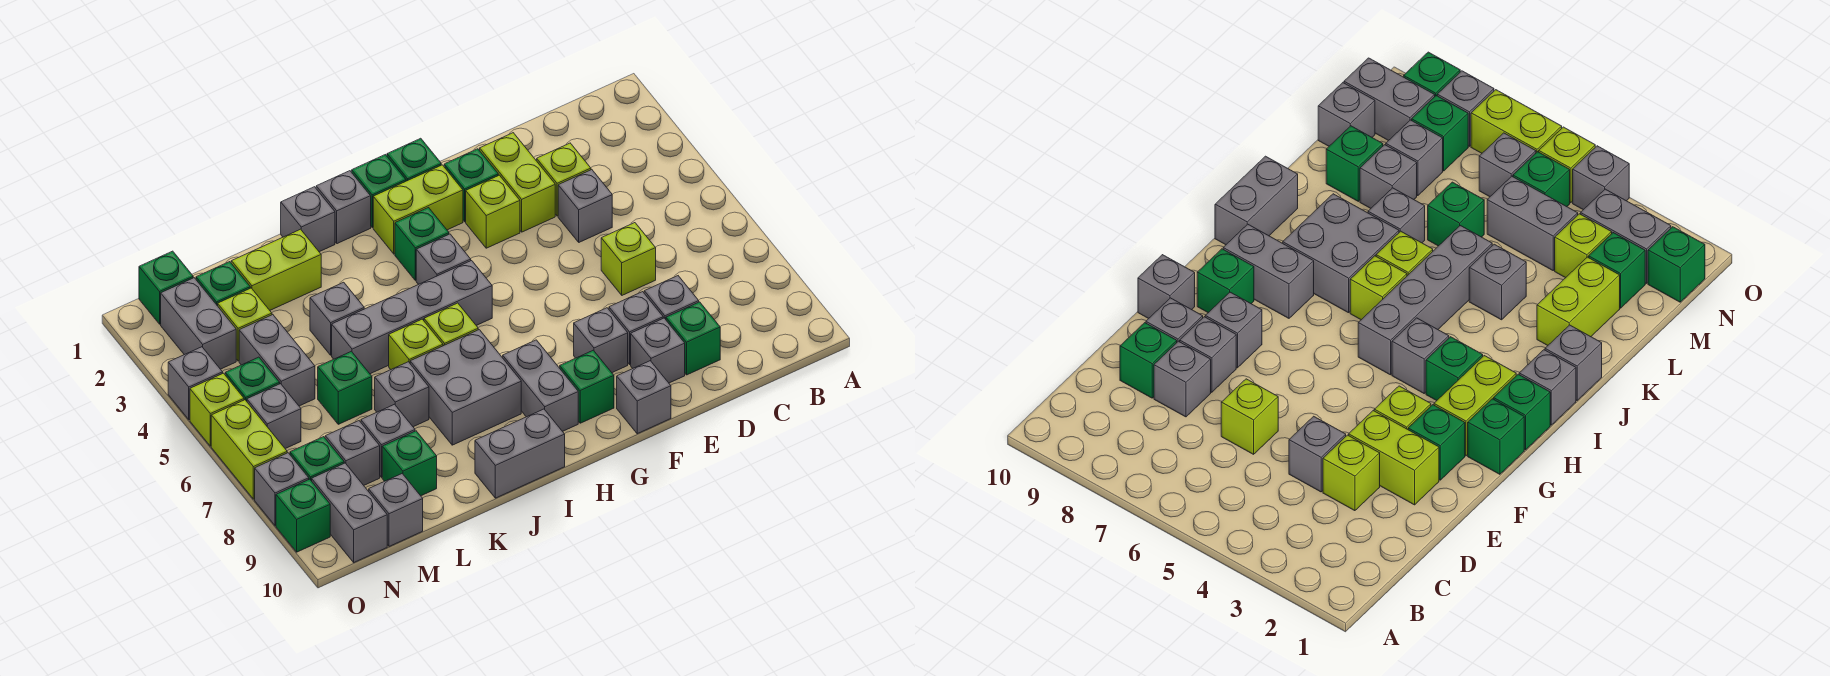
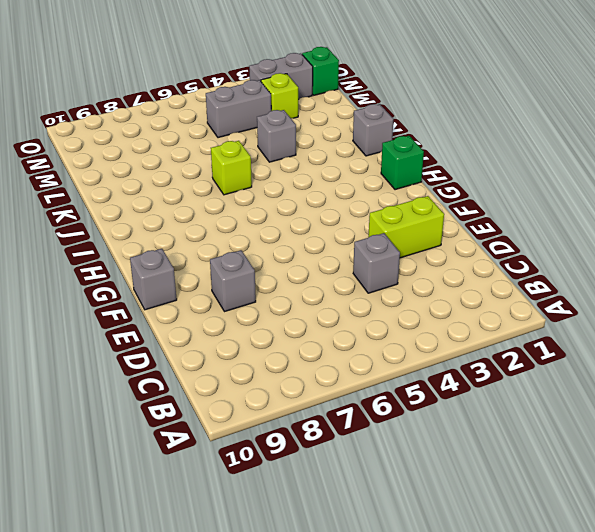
none -> lime 1x1 brick [537,143,591,216]
none -> lime 1x1 brick [601,223,656,295]
none -> grey 1x1 brick [644,276,699,319]
none -> green 1x1 brick [666,302,720,375]

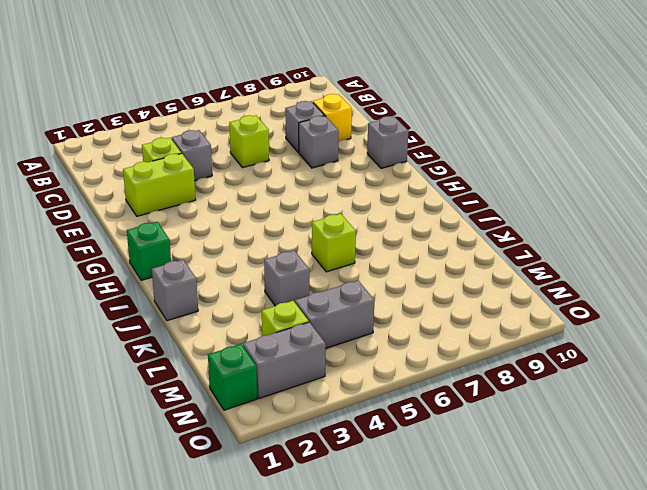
yellow 1x1 brick [313,94,352,142] -> green 1x1 brick [666,302,720,375]
none -> grey 1x1 brick [631,318,685,383]
none -> green 1x1 brick [444,149,498,222]
none -> lime 1x1 brick [466,175,520,248]
none -> grey 1x1 brick [574,308,628,373]

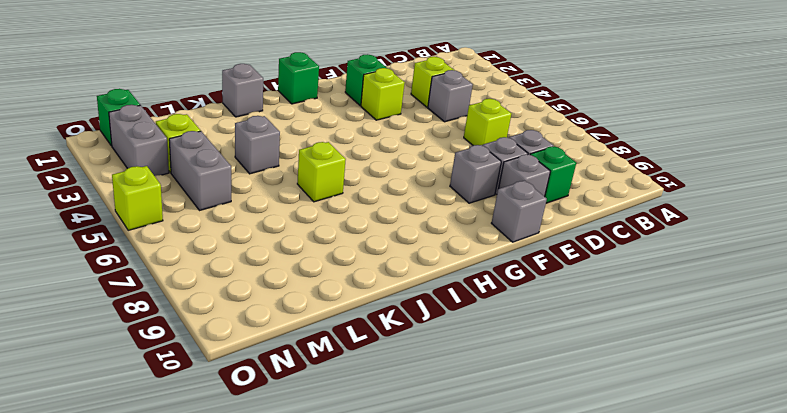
none -> lime 1x2 brick [480,133,555,232]
none -> green 1x1 brick [387,138,441,181]
none -> lime 1x2 brick [373,165,463,254]
none -> green 1x1 brick [560,350,614,423]

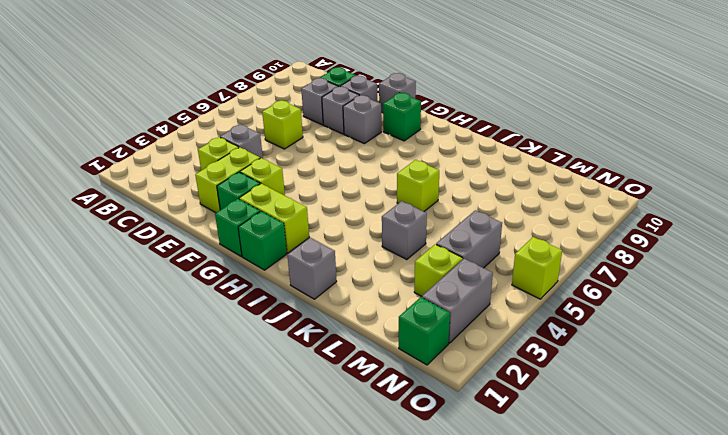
none -> green 1x1 brick [395,208,449,280]
none -> grey 1x1 brick [416,234,471,284]
none -> grey 1x4 brick [332,261,492,374]
none -> grey 1x2 brick [503,340,578,431]

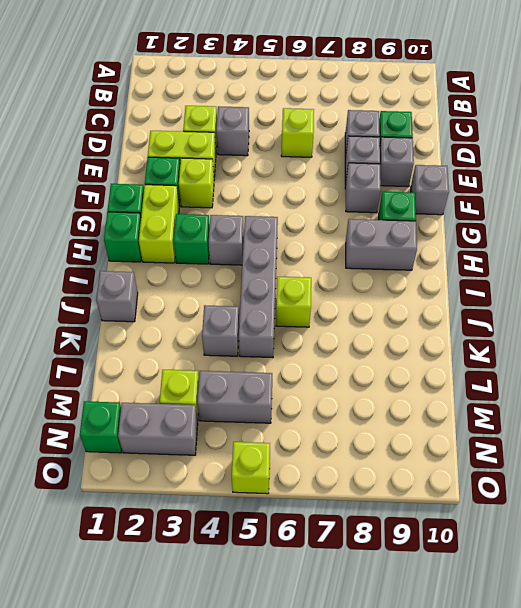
none -> grey 1x1 brick [316,171,371,244]
none -> lime 1x1 brick [424,303,478,346]
none -> grey 2x2 brick [410,330,521,445]
none -> grey 1x2 brick [475,409,565,498]

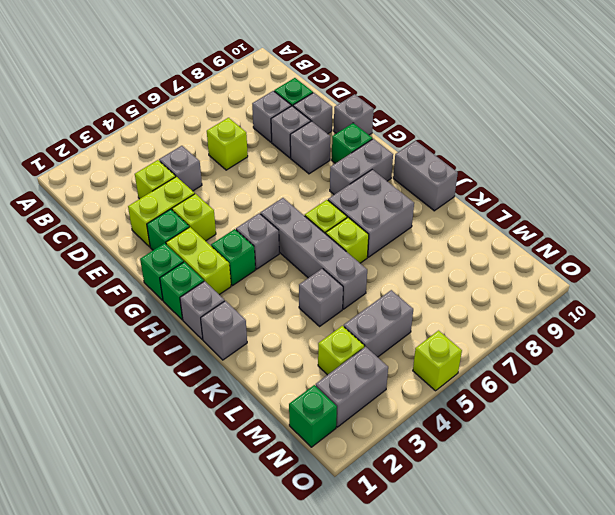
none -> lime 1x2 brick [231,229,321,310]
none -> grey 1x1 brick [375,362,429,427]
none -> green 1x1 brick [318,351,372,424]
none -> grey 1x1 brick [361,404,415,477]

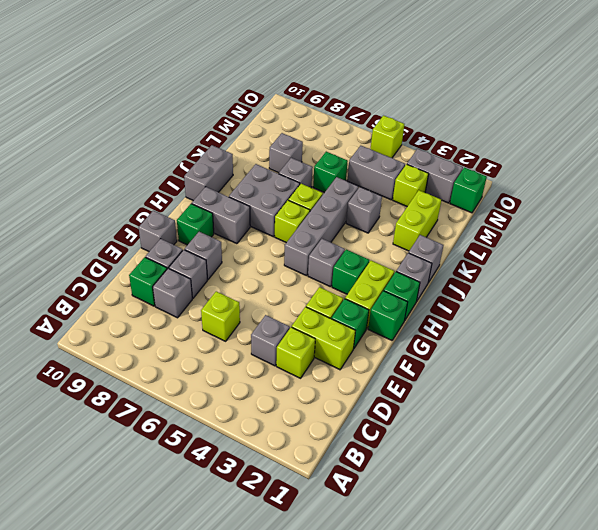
none -> green 1x1 brick [382,431,437,496]
none -> green 1x1 brick [196,262,250,306]
none -> grey 1x1 brick [325,421,380,485]
none -> grey 1x1 brick [369,474,423,546]

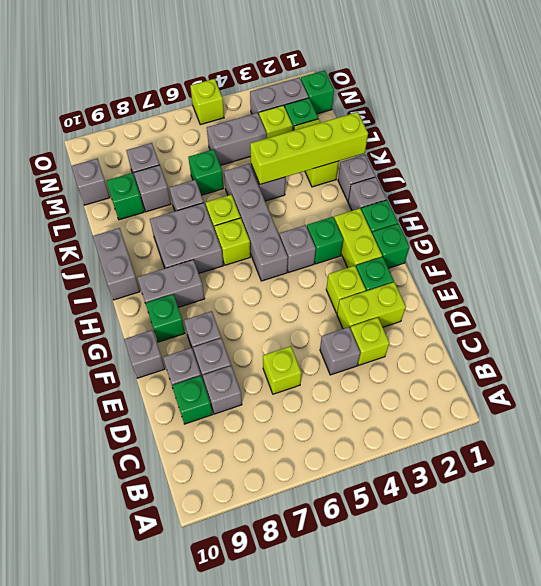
lime 1x4 brick [250,112,368,184] -> none
none -> green 1x1 brick [225,357,280,401]
none -> grey 1x1 brick [247,384,301,449]
none -> green 1x1 brick [290,437,344,481]
none -> grey 1x2 brick [312,463,387,562]

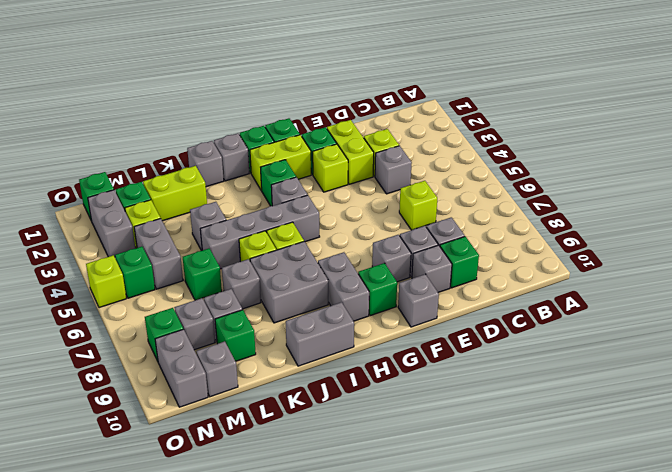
none -> grey 1x1 brick [247,384,301,449]
none -> grey 1x1 brick [168,347,223,420]
none -> lime 1x2 brick [211,400,287,499]
none -> grey 1x1 brick [255,453,309,526]

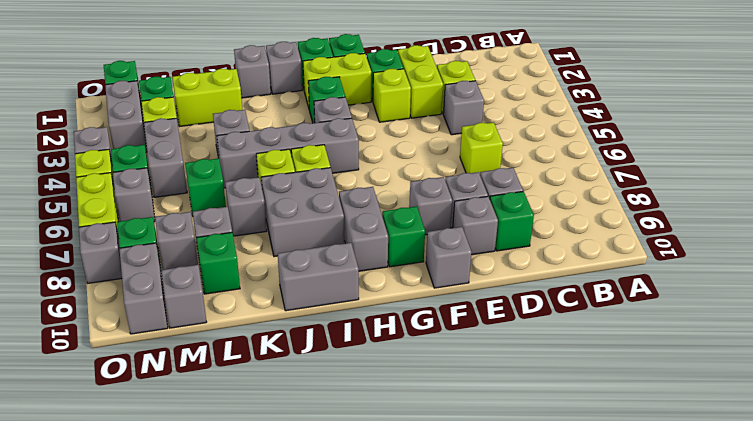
none -> green 1x1 brick [276,479,330,552]

